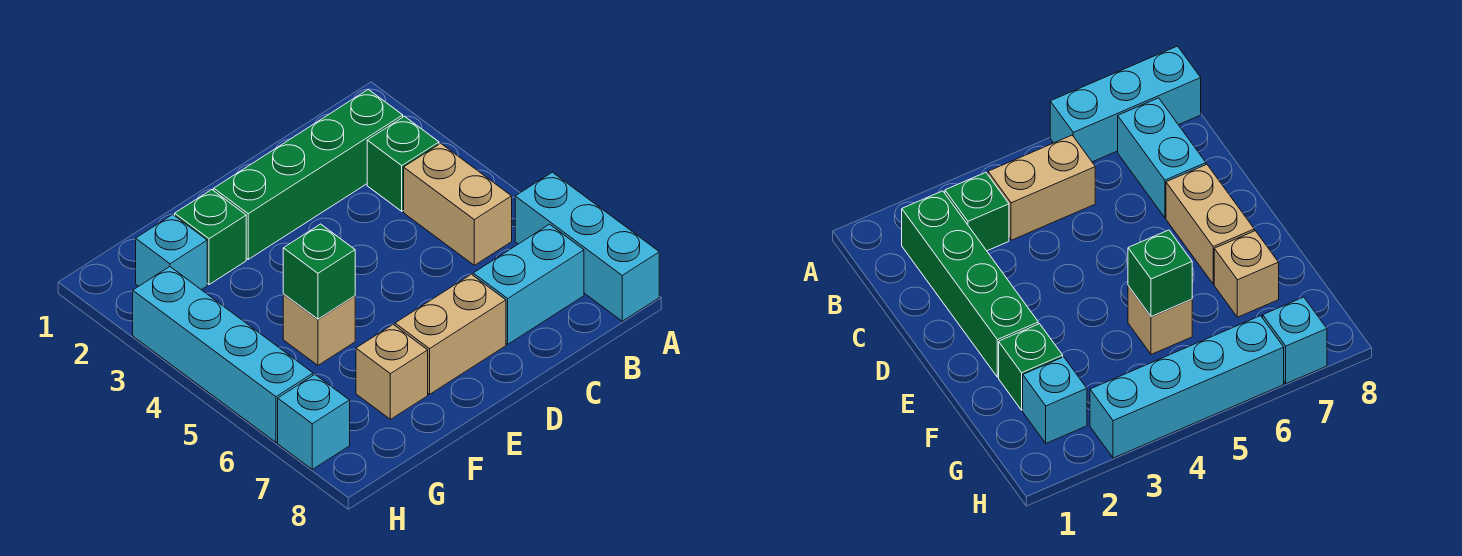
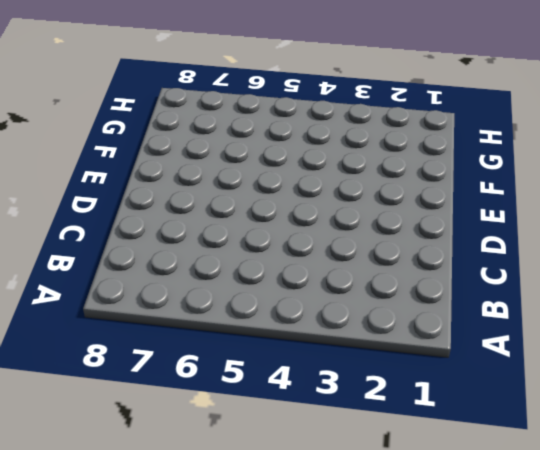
none -> cyan 1x3 brick [515,172,659,321]
none -> green 1x4 brick [214,89,403,259]
none -> green 1x1 brick [367,116,439,211]

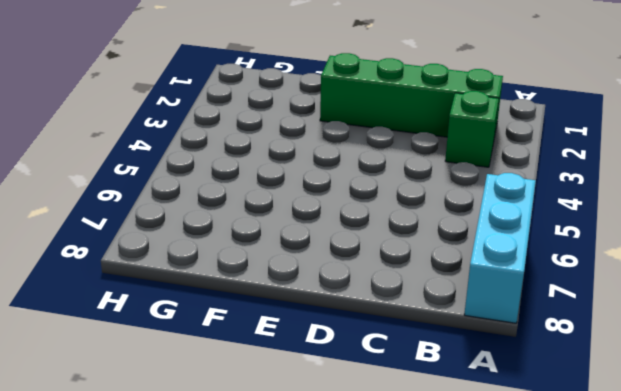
none -> tan 1x2 brick [404,143,512,265]
none -> cyan 1x2 brick [473,224,584,344]
none -> tan 1x2 brick [395,274,506,394]

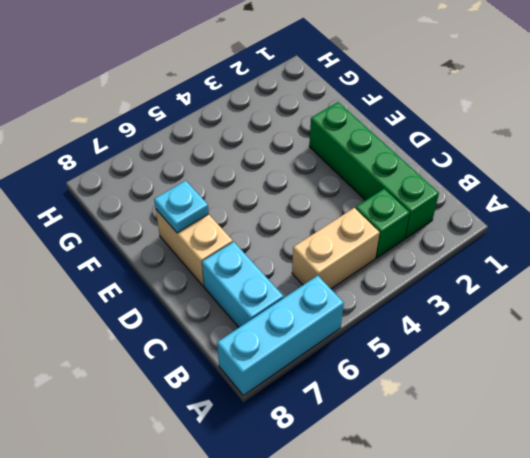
cyan 1x1 plate [154,181,209,233] -> none
none -> green 1x1 brick [175,189,246,285]
none -> tan 1x1 brick [283,294,355,365]
none -> tan 1x1 brick [356,324,428,419]

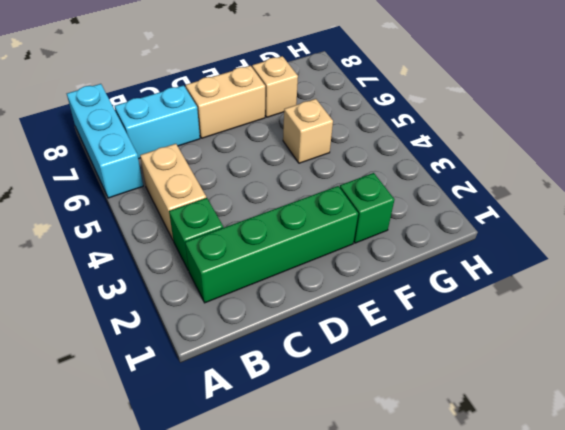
none -> cyan 1x1 brick [136,214,207,290]
none -> cyan 1x4 brick [133,267,313,442]
none -> cyan 1x1 brick [278,375,350,469]

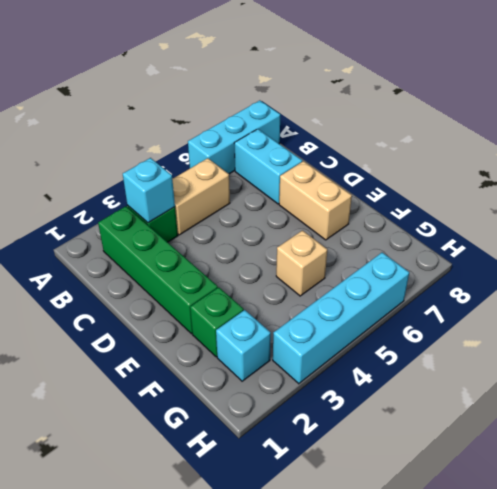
cyan 1x1 brick [123,158,175,223] -> cyan 1x1 brick moved to [278,375,350,469]
none -> tan 1x1 brick [356,324,428,419]
none -> green 1x1 brick [283,224,355,319]

